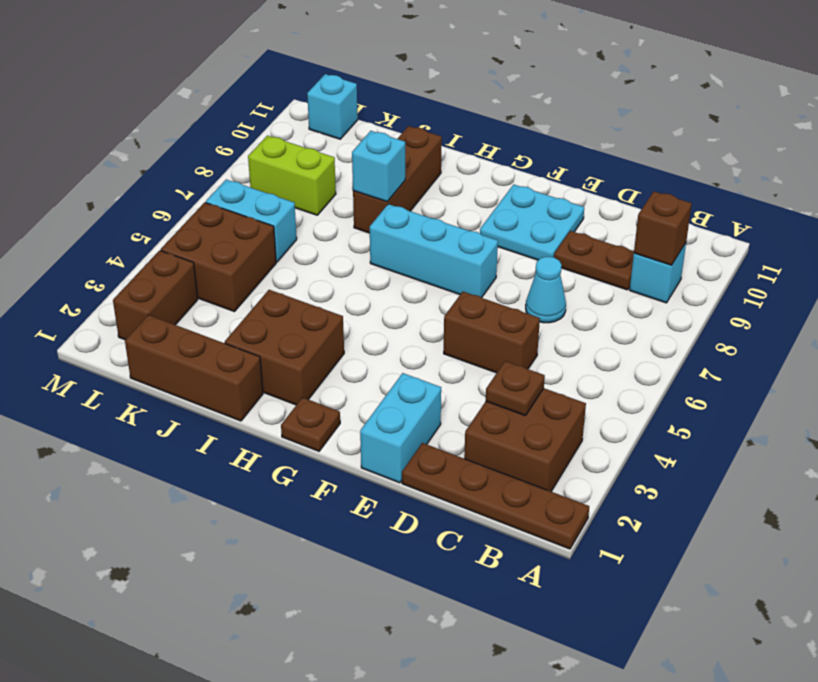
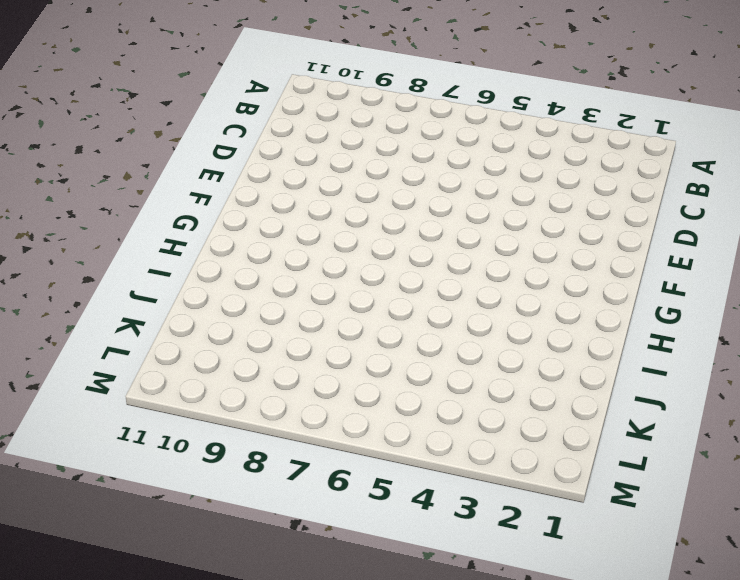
none -> brown 1x4 plate [402,443,589,549]
none -> brown 2x2 brick [464,388,586,491]
none -> cyan 1x1 brick [630,243,686,303]

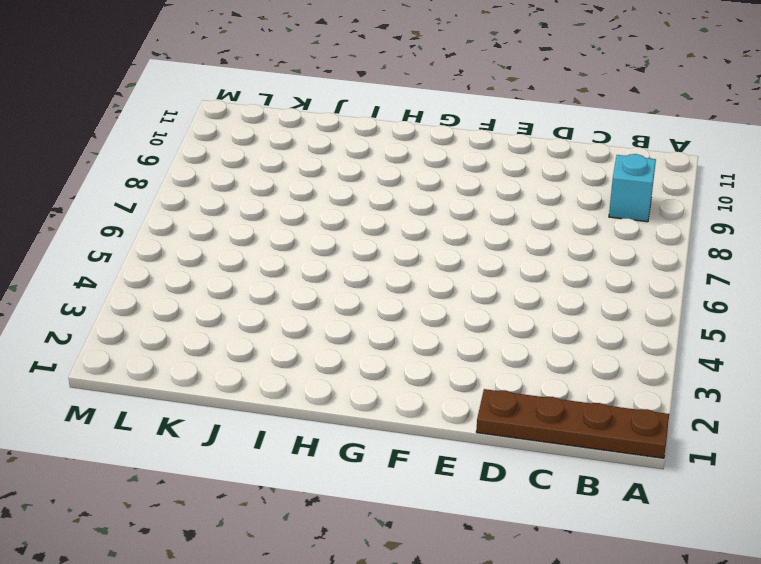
none -> brown 2x2 brick [464,388,586,491]
none -> brown 1x2 plate [554,231,634,290]
none -> brown 1x2 brick [444,292,540,373]

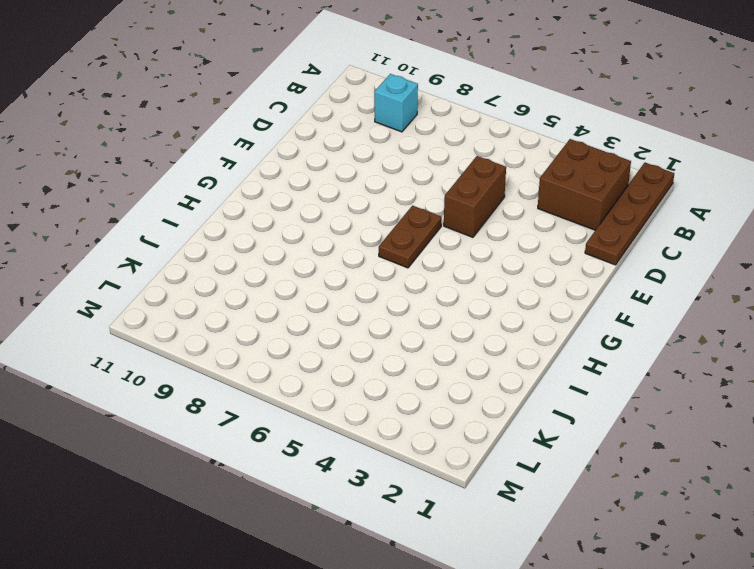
brown 1x2 plate [379,206,442,268] -> brown 1x2 plate moved to [554,231,634,290]
none -> cyan 1x1 cone [526,257,566,323]
none -> cyan 1x2 brick [360,373,441,483]
none -> cyan 2x2 plate [480,185,584,260]

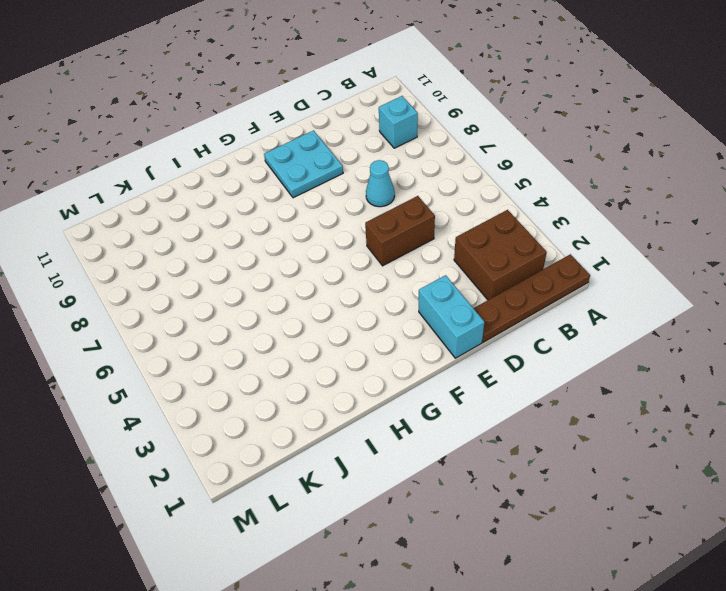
none -> brown 1x2 plate [554,231,634,290]
none -> cyan 1x3 brick [370,204,498,298]
none -> brown 1x1 plate [281,397,340,451]

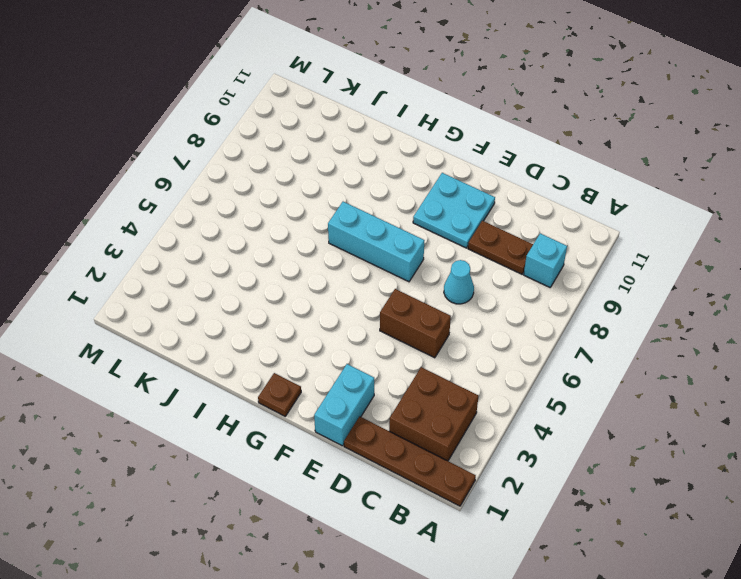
none -> brown 2x2 brick [225,290,344,405]
none -> brown 1x3 brick [125,315,263,421]
none -> brown 1x3 brick [353,126,442,233]

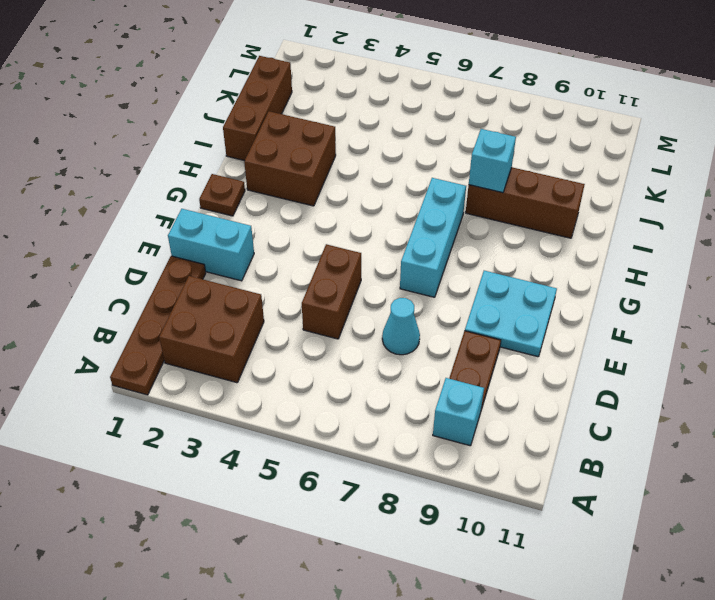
none -> brown 2x2 brick [161,202,276,312]
none -> cyan 1x2 brick [206,180,297,262]
none -> lime 1x2 brick [248,136,336,215]

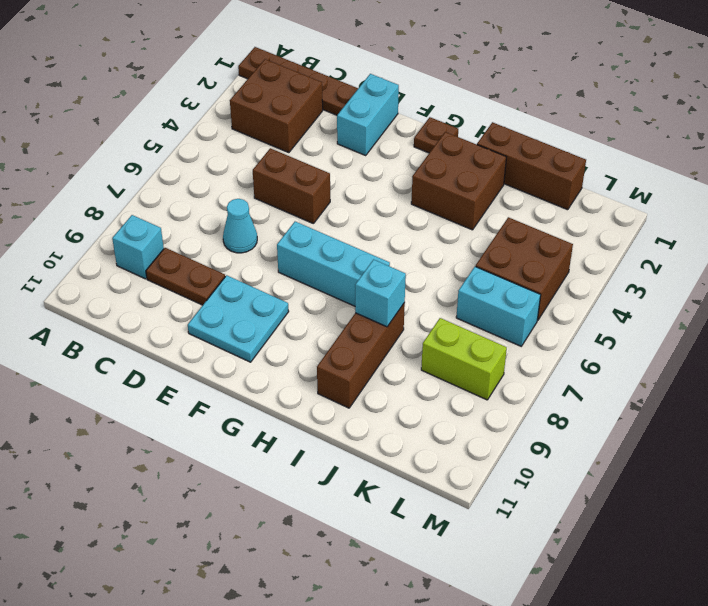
none -> brown 1x2 brick [113,250,198,340]
none -> cyan 1x1 brick [307,74,358,139]
none -> brown 1x1 brick [634,191,692,265]

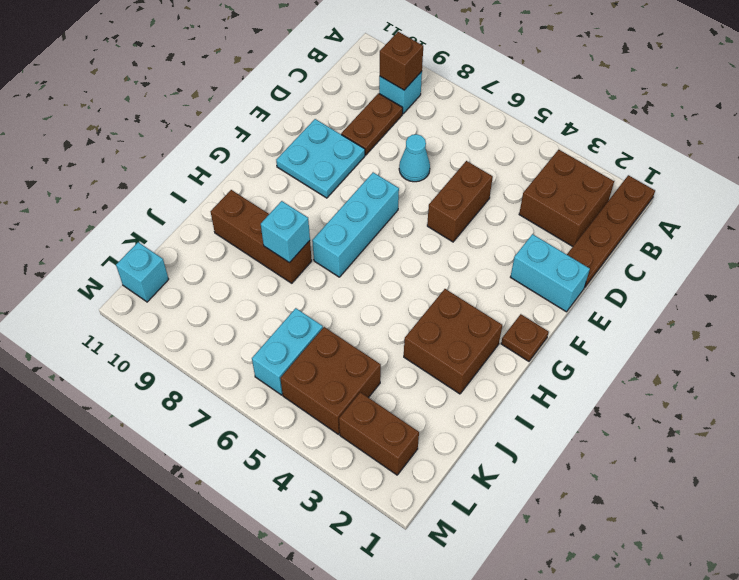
none -> brown 1x3 brick [125,315,263,421]
none -> lime 1x2 brick [248,136,336,215]
none -> brown 1x1 plate [486,361,545,416]

